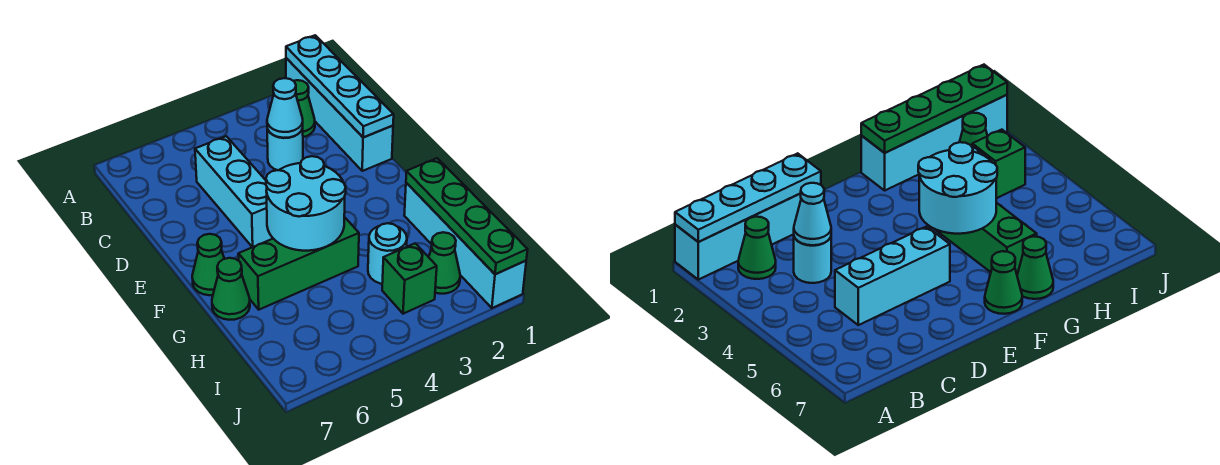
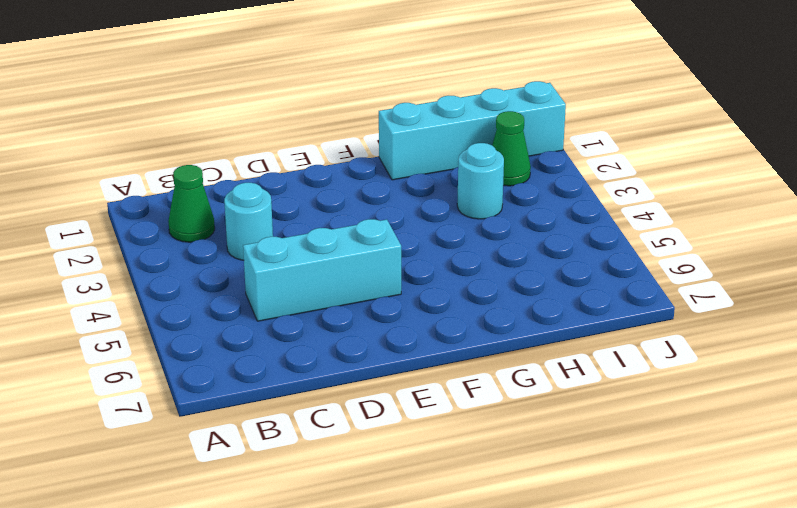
none -> cyan 1x4 brick [286,58,393,171]
none -> green 1x1 cone [192,234,224,295]
none -> green 1x3 brick [239,217,359,310]

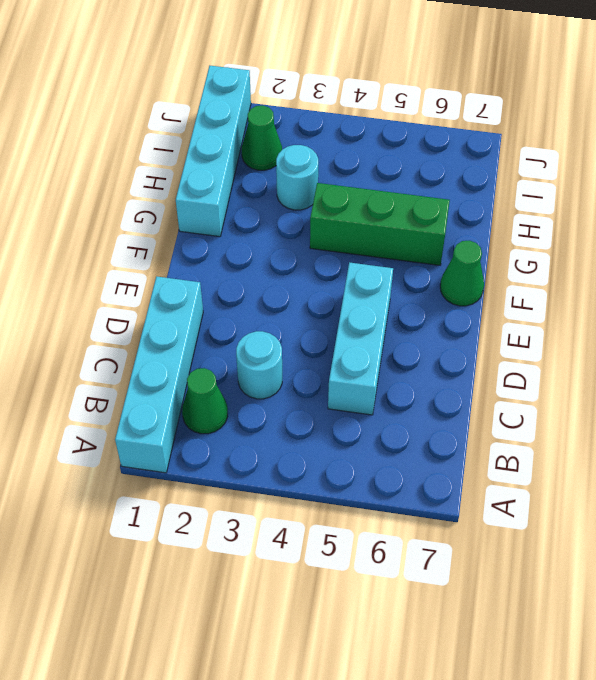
none -> green 1x1 cone [212,258,250,320]
none -> green 1x1 brick [382,243,437,314]
none -> cyan 1x4 plate [286,35,394,138]

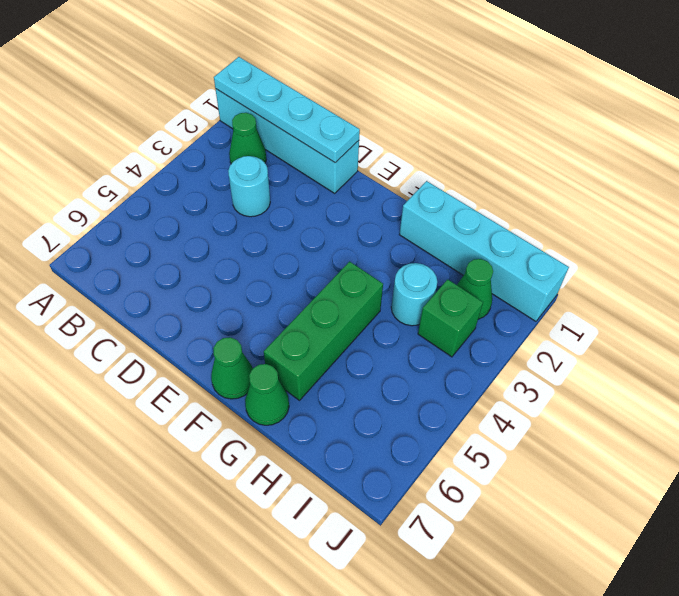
none -> cyan 1x3 brick [195,136,273,247]
none -> cyan 1x1 cone [267,78,303,138]
none -> cyan 2x2 round brick [266,156,346,251]

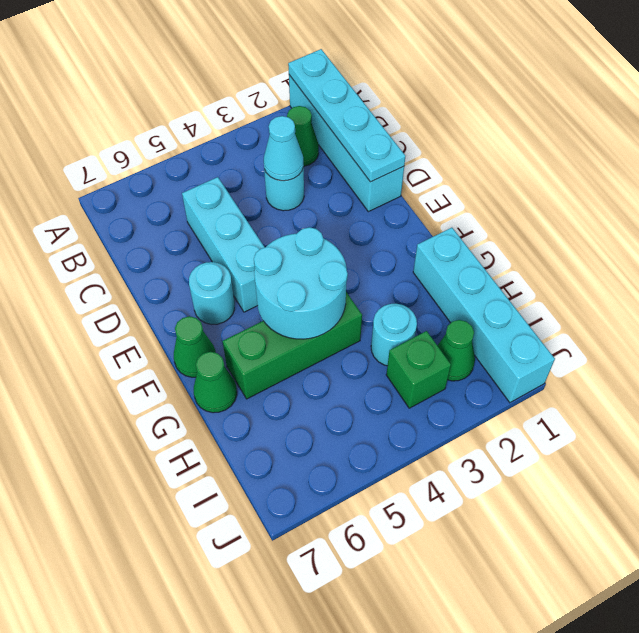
cyan 1x1 round brick [189,262,235,324] -> none
none -> green 1x4 plate [406,158,528,274]

